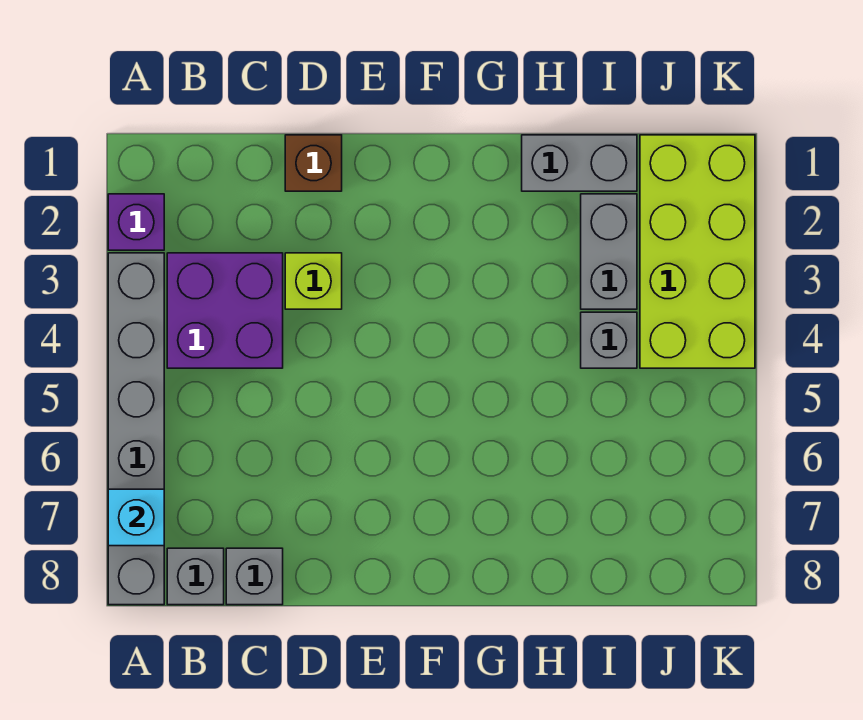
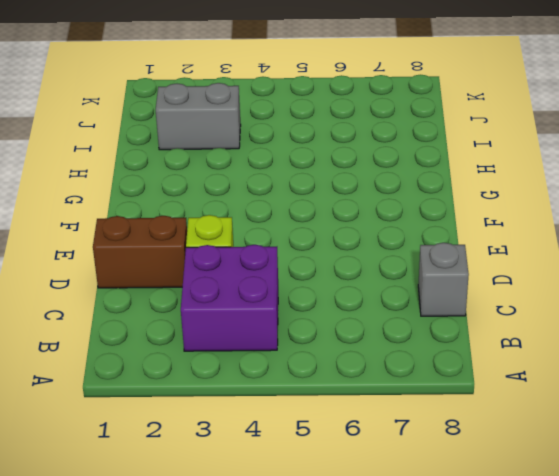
brown 1x2 brick [93,216,187,288] -> brown 1x1 brick [285,135,342,191]
none -> purple 1x1 brick [108,194,164,250]
none -> grey 1x6 brick [108,253,164,605]
none -> grey 1x1 brick [167,548,224,605]

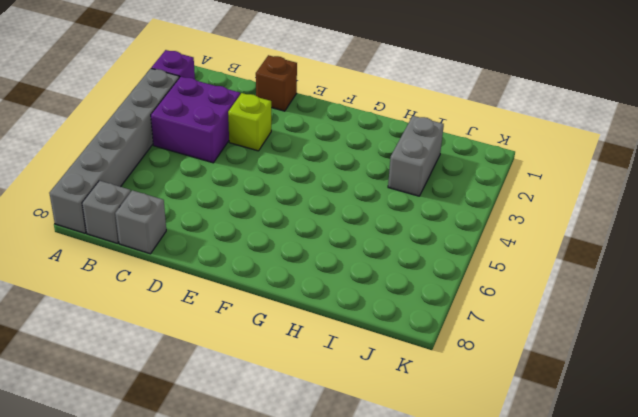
none -> grey 1x2 brick [522,135,637,191]
none -> grey 1x1 brick [581,312,637,368]
none -> lime 2x4 brick [640,135,755,368]

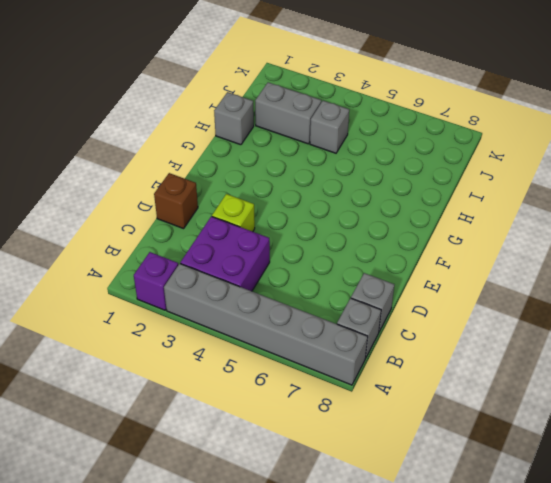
grey 1x1 brick [214,92,254,145] -> grey 1x2 brick [522,135,637,191]
none -> lime 2x4 brick [640,135,755,368]
none -> cyan 1x1 brick [108,489,164,546]

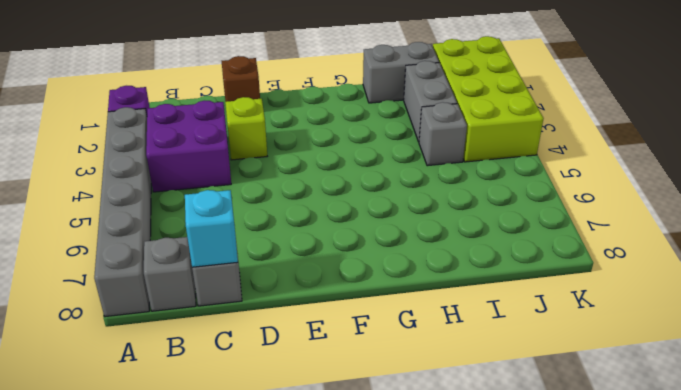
cyan 1x1 brick [185,190,238,268] -> cyan 1x1 brick moved to [108,489,164,546]

